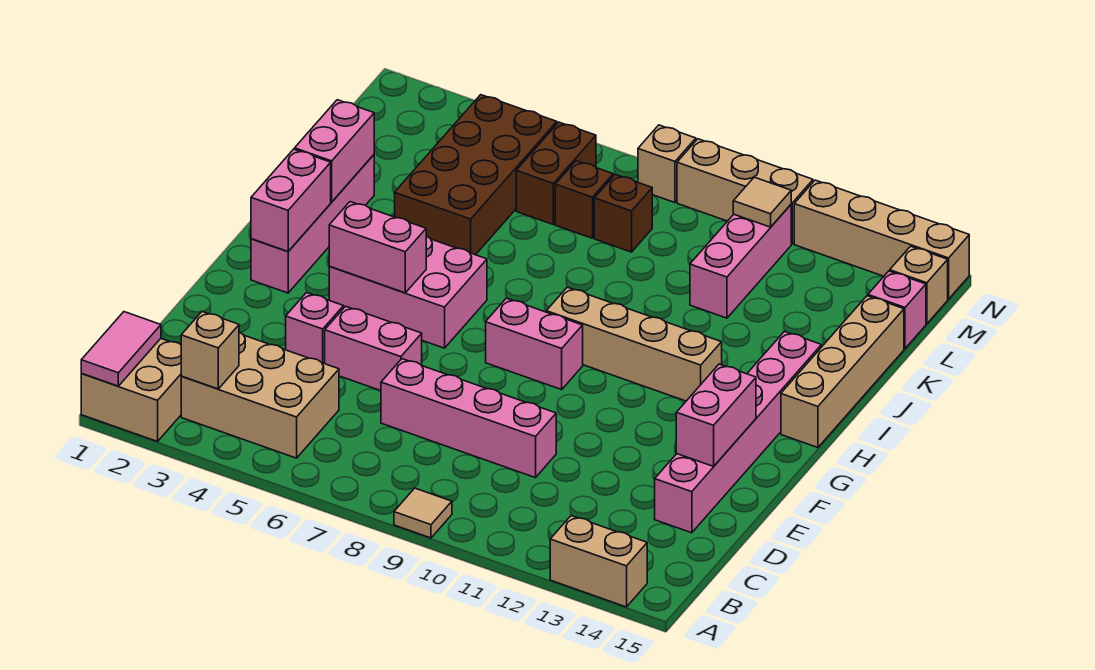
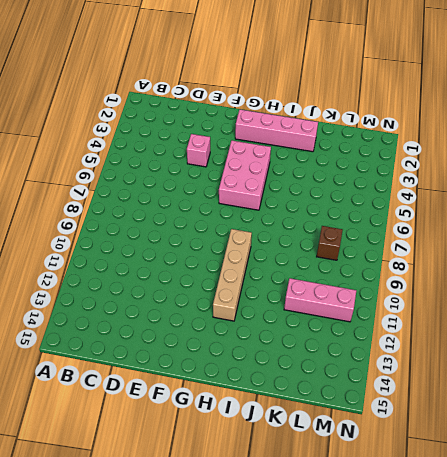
none -> tan 2x2 brick [81,339,181,442]
none -> tan 1x1 tile [394,488,452,538]
none -> tan 1x2 brick [550,516,647,607]
none -> tan 2x3 brick [181,332,339,458]

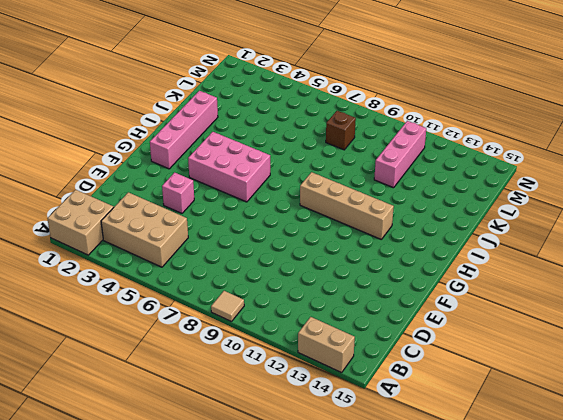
none -> pink 1x4 brick [381,359,556,478]
none -> pink 1x6 brick [655,331,821,533]
none -> pink 1x2 brick [325,306,422,391]
none -> pink 1x2 brick [486,298,583,390]

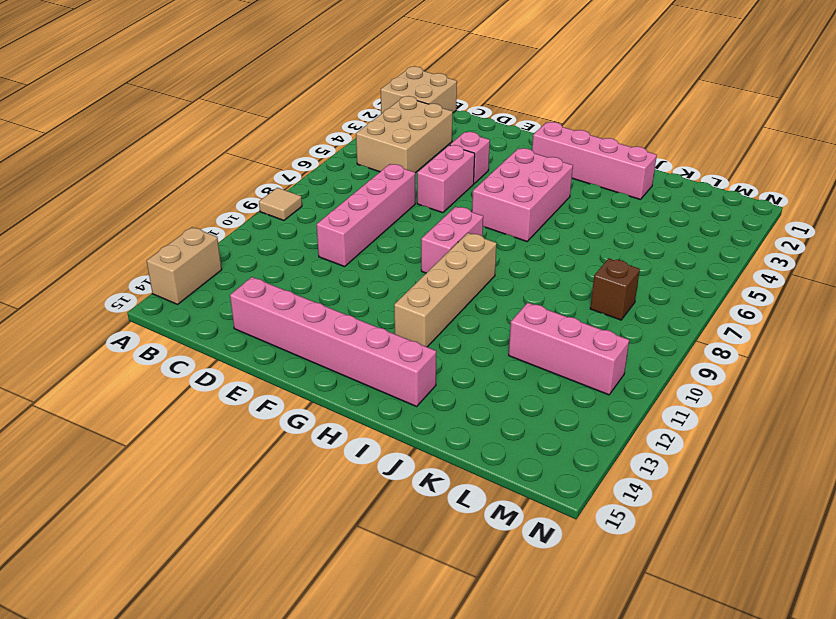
none -> tan 1x4 brick [781,296,904,448]
none -> brown 2x4 brick [395,95,557,255]
none -> brown 1x2 brick [516,122,596,224]
none -> brown 1x1 brick [555,161,613,238]

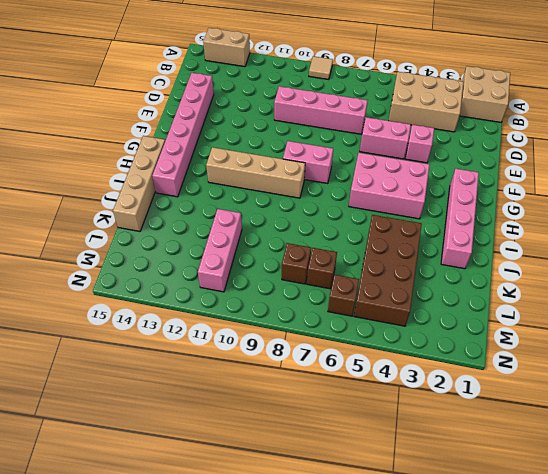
brown 1x1 brick [328,275,359,316] -> brown 1x2 brick [516,122,596,224]
none -> pink 1x1 brick [868,271,926,349]
none -> tan 1x1 brick [890,246,948,324]
none -> tan 1x1 brick [638,125,696,203]
none -> tan 1x3 brick [677,139,813,244]

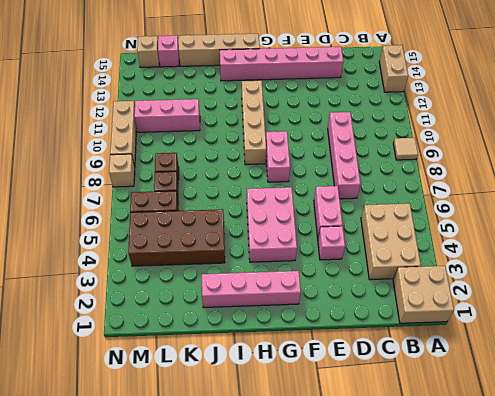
none -> tan 1x4 brick [794,180,969,299]
none -> pink 1x2 tile [81,312,161,386]
none -> tan 1x1 brick [181,311,239,389]
none -> pink 1x2 brick [676,364,756,466]

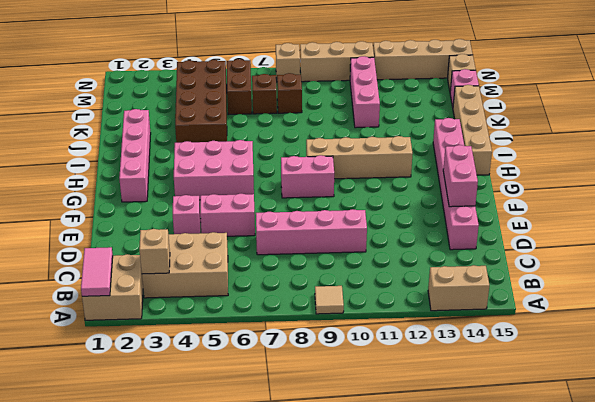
none -> pink 1x2 brick [251,149,331,252]
none -> pink 1x2 brick [329,202,426,293]
none -> pink 1x2 brick [295,100,374,202]
none -> tan 1x1 tile [733,177,791,227]

